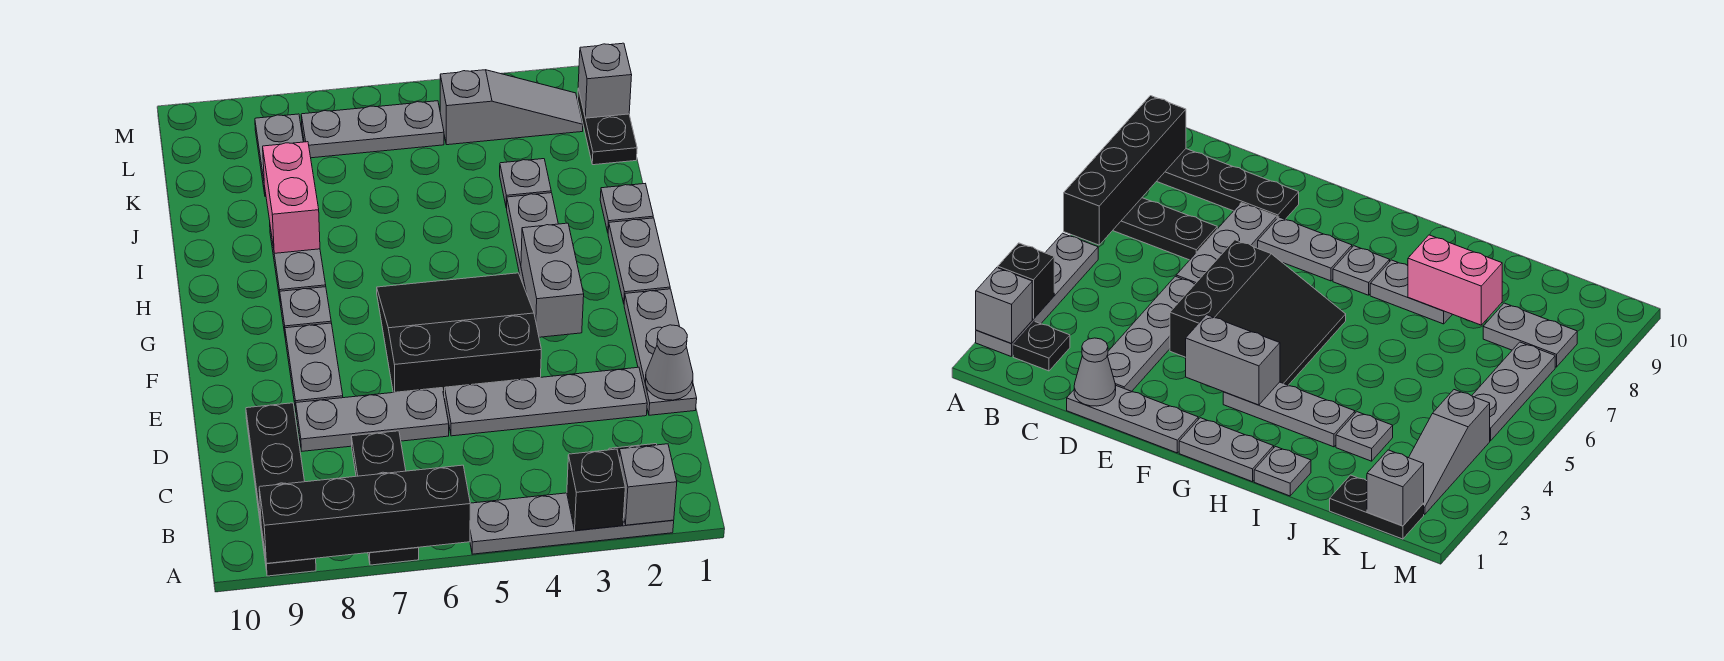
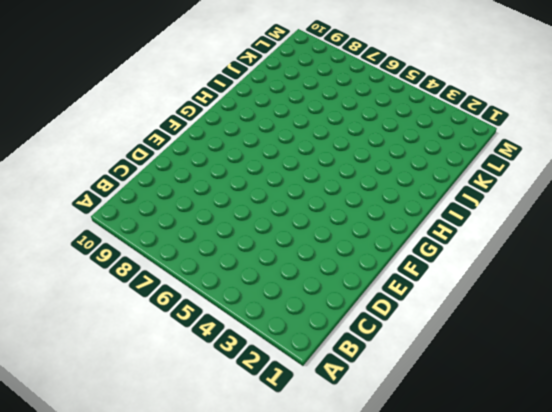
none -> grey 1x4 plate [470,493,674,554]
none -> black 1x3 plate [351,431,419,565]
none -> black 1x4 plate [246,403,316,576]

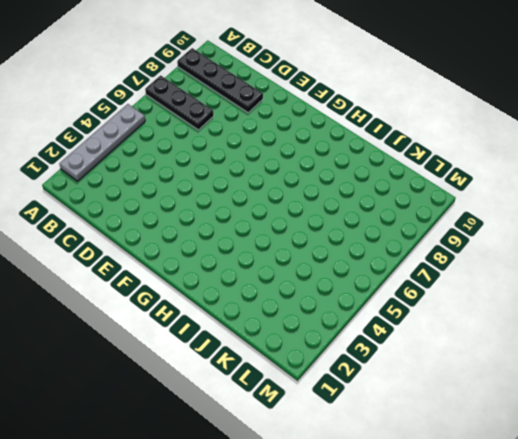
none -> black 1x1 plate [1013,321,1070,371]
none -> grey 1x3 plate [624,289,697,415]
none -> grey 1x4 plate [445,367,647,436]

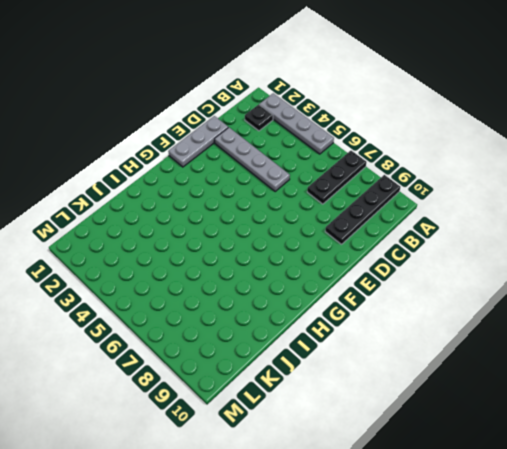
none -> grey 1x3 plate [296,388,449,451]
none -> black 3x3 slope [377,273,541,398]
none -> grey 1x2 plate [285,323,343,409]

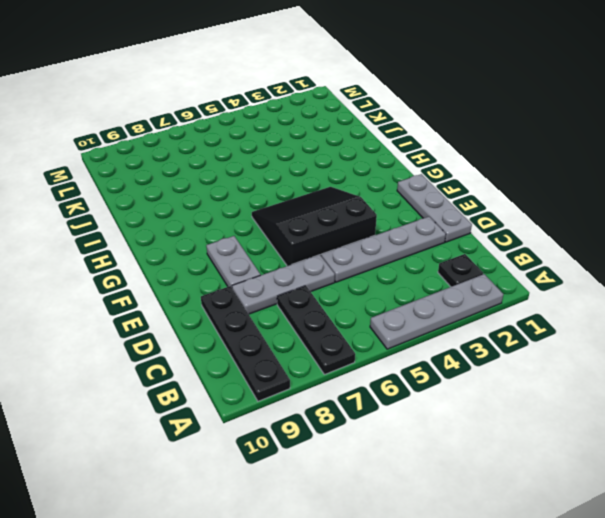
none -> grey 1x2 plate [608,218,670,303]
none -> grey 1x3 plate [507,193,558,291]
none -> grey 1x1 plate [280,287,331,333]

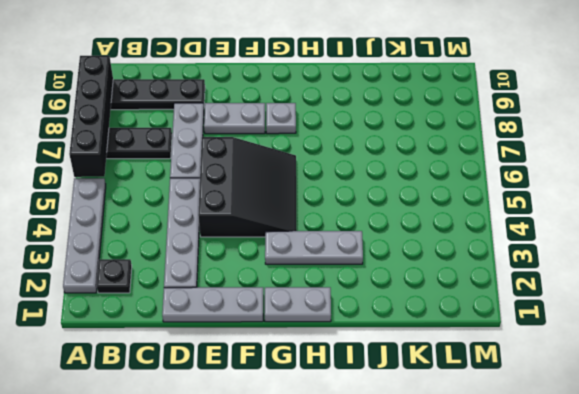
none -> grey 1x2 plate [270,227,326,298]
none -> grey 1x1 plate [600,184,653,232]
none -> grey 1x1 plate [500,159,551,208]

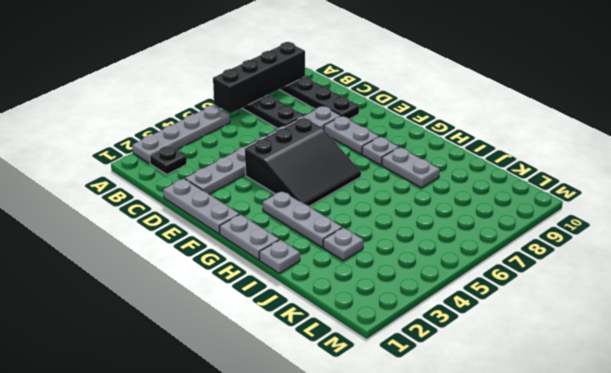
none -> black 1x2 plate [578,89,637,165]
none -> grey 1x2 plate [255,114,303,197]
none -> grey 1x3 slope [440,70,583,145]

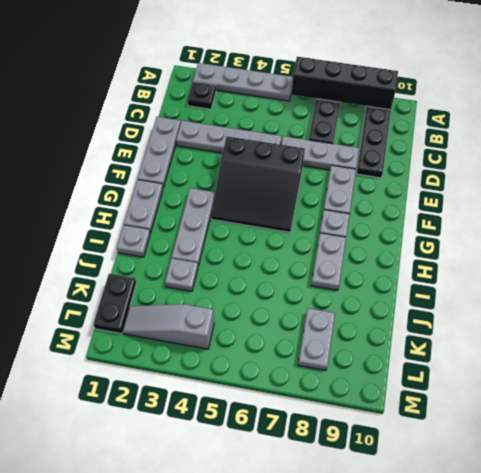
none -> grey 1x3 plate [301,101,444,158]
none -> grey 1x1 brick [619,444,677,525]
none -> black 1x1 brick [567,449,625,531]

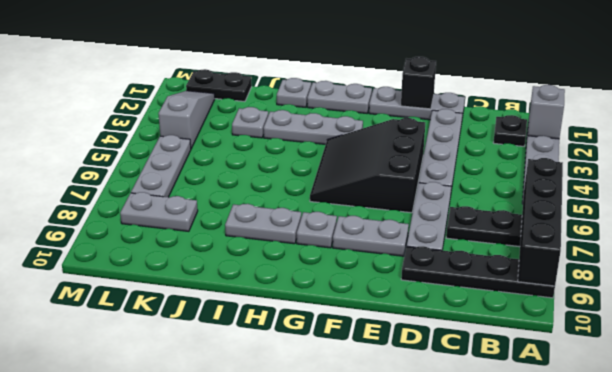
black 1x1 brick [401,57,436,109] -> black 1x1 brick moved to [567,449,625,531]
none -> grey 1x1 cone [646,325,693,400]
none -> grey 1x2 brick [521,223,584,337]
none -> pink 1x2 brick [263,142,320,253]

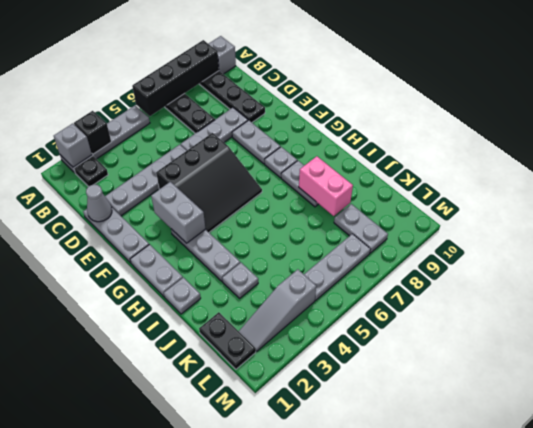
grey 1x1 brick [209,36,236,74] -> grey 1x1 brick moved to [578,43,632,118]

